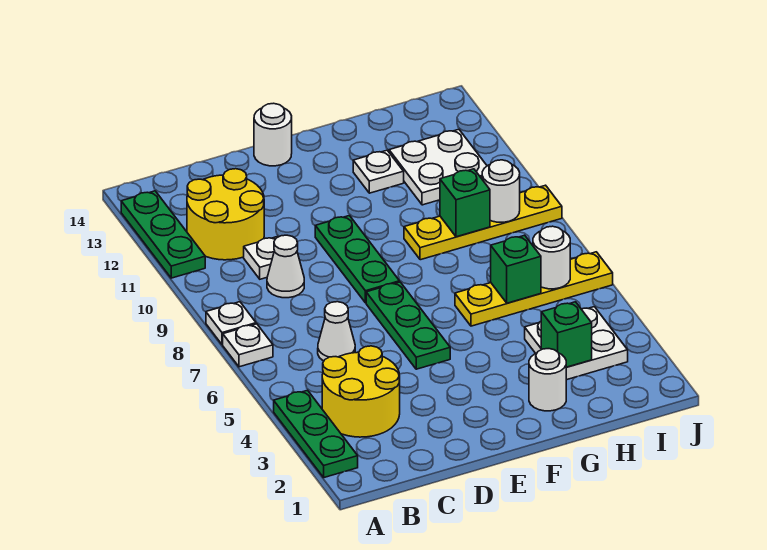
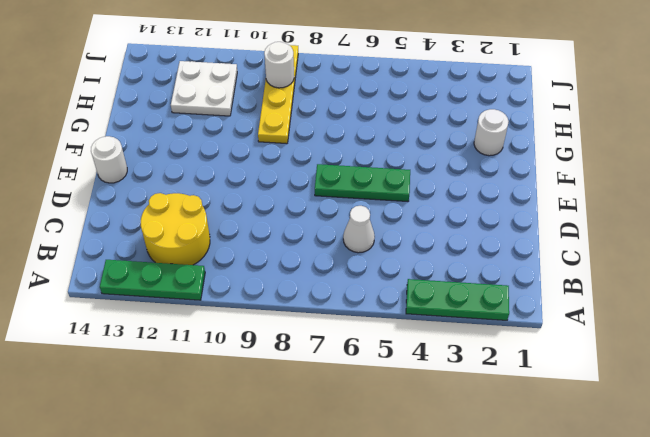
none -> white 1x1 plate [223,324,273,367]
none -> white 1x1 plate [206,302,256,345]
none -> yellow 2x2 round brick [322,346,400,437]

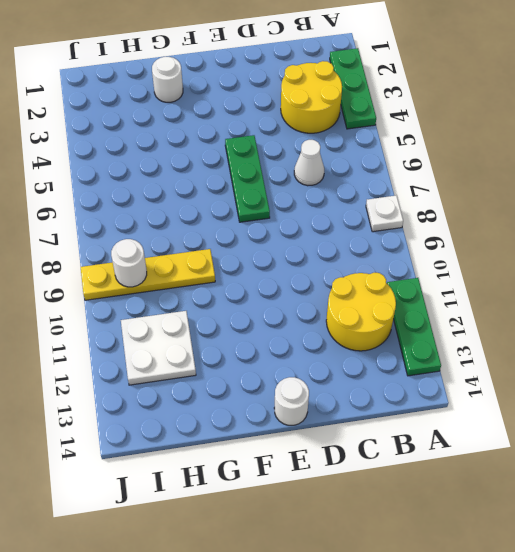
none -> white 1x1 plate [223,324,273,367]
none -> white 1x1 cone [267,235,304,298]
none -> white 1x1 plate [244,236,278,279]

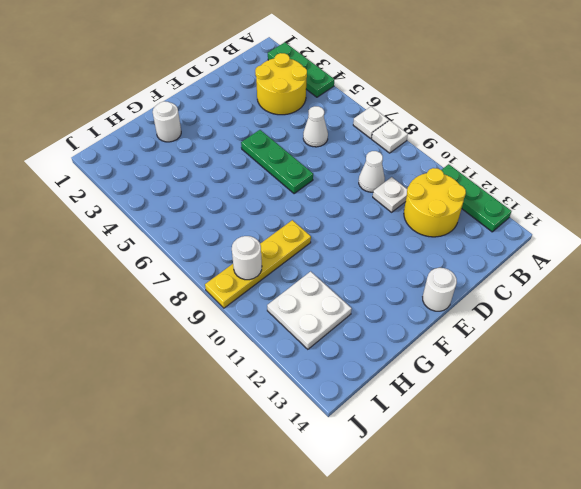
none -> green 1x3 plate [315,216,400,303]
none -> yellow 1x4 plate [455,252,613,326]
none -> white 1x1 plate [353,150,404,193]

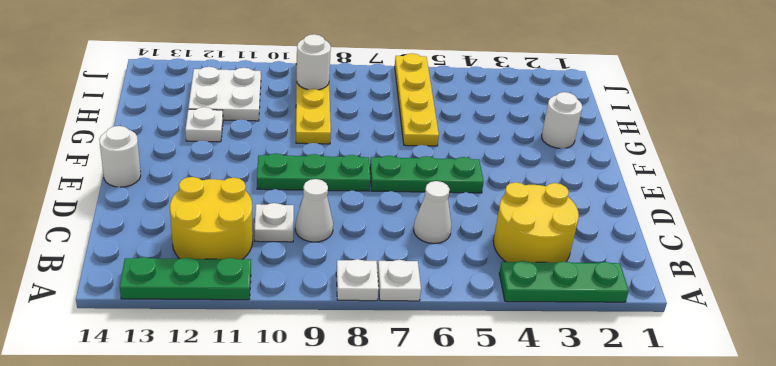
none -> white 2x2 plate [525,307,628,380]
none -> green 1x1 brick [541,302,592,367]
none -> green 1x1 brick [491,235,541,303]

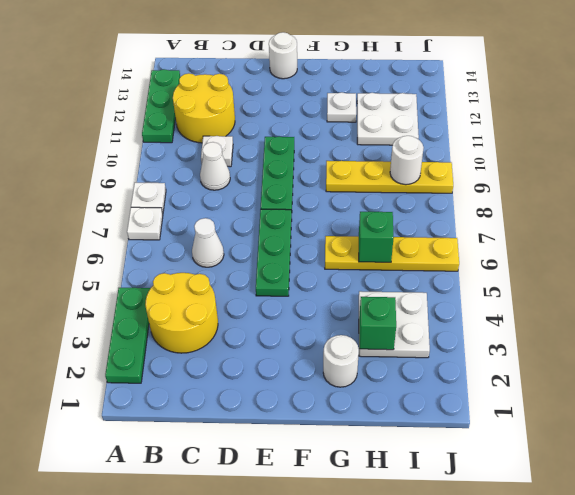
none -> green 1x1 brick [440,169,490,237]
none -> white 1x1 round brick [533,226,570,289]

